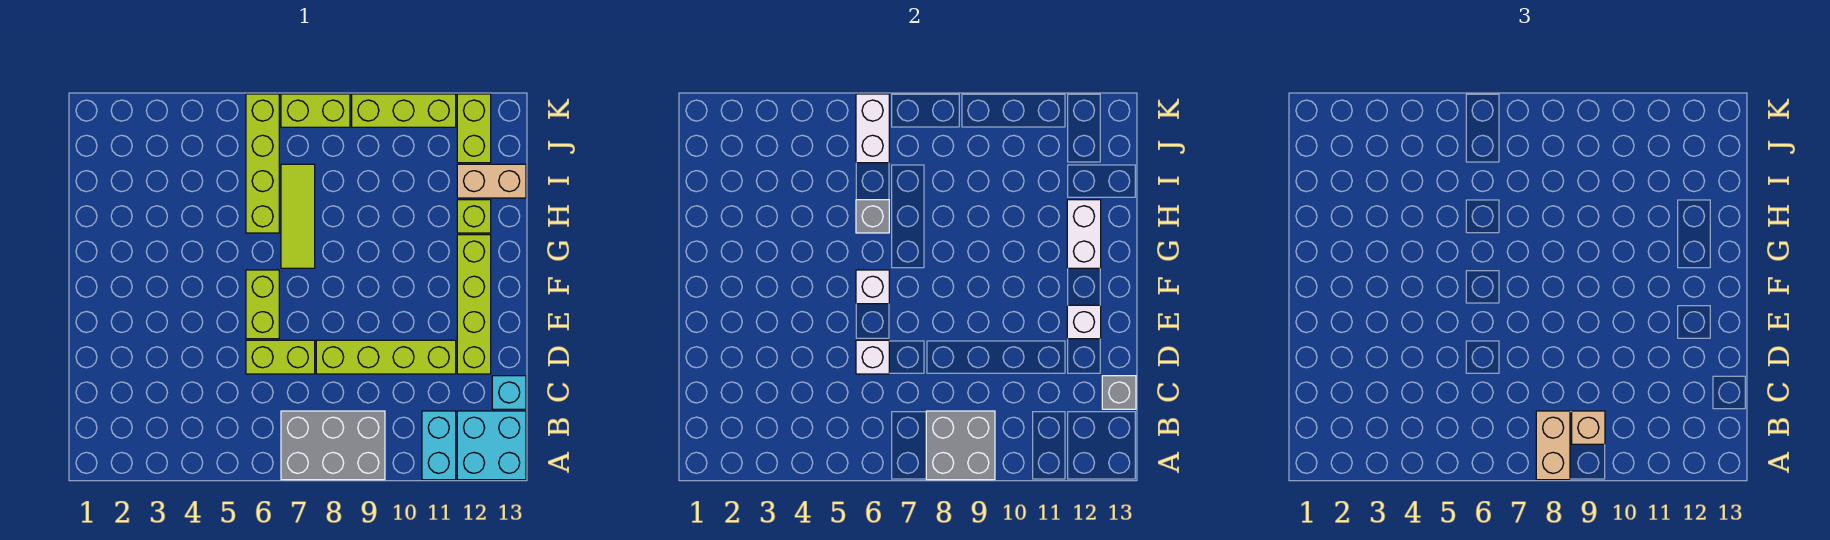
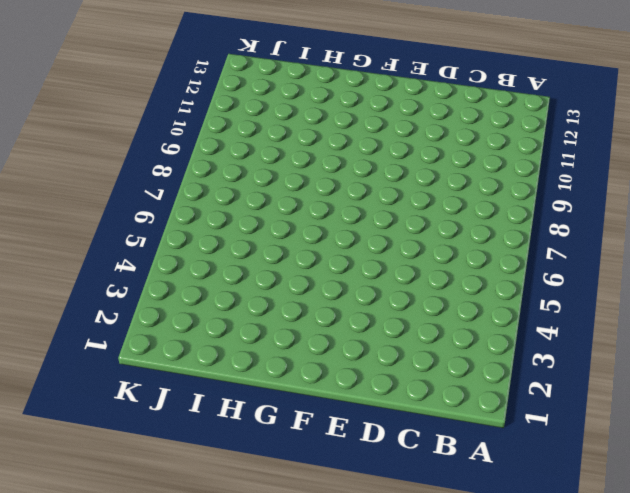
none -> grey 2x3 brick [281,411,385,480]
none -> cyan 1x2 brick [422,411,456,480]
none -> cyan 2x2 brick [457,411,526,480]

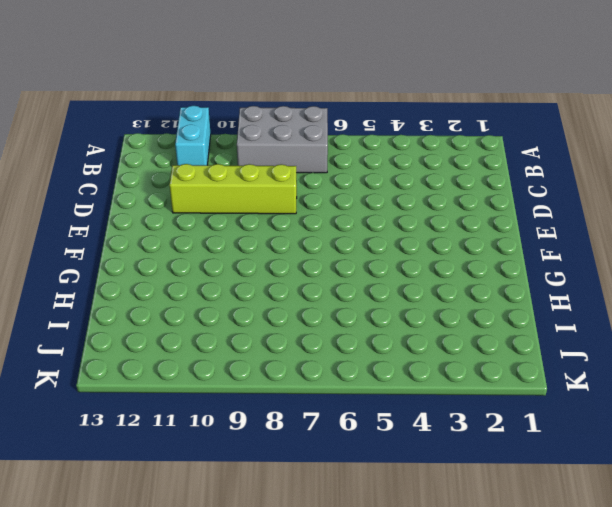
none -> cyan 2x2 brick [457,411,526,480]
none -> cyan 1x1 brick [492,376,526,409]
none -> lime 1x2 brick [246,340,315,374]

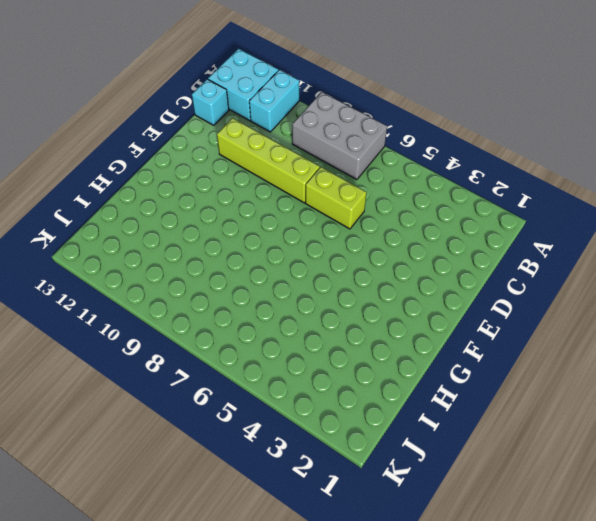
none -> lime 1x4 brick [457,235,491,374]
none -> lime 1x2 brick [246,270,279,339]
none -> lime 1x3 tile [281,164,315,268]

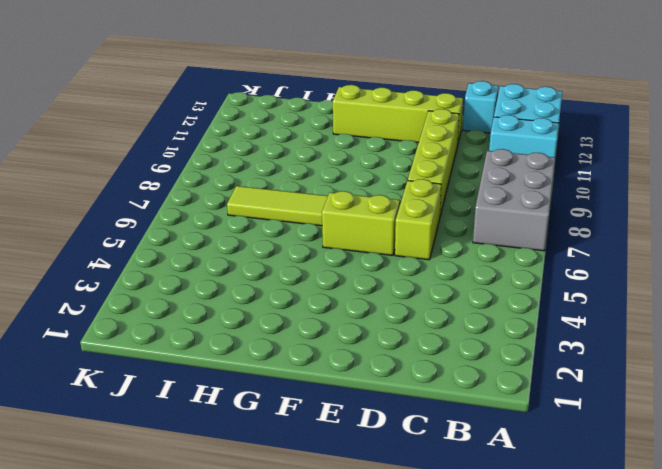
none -> lime 1x4 brick [246,94,279,233]
none -> lime 1x1 brick [457,200,491,233]
none -> tan 1x2 brick [457,164,526,198]

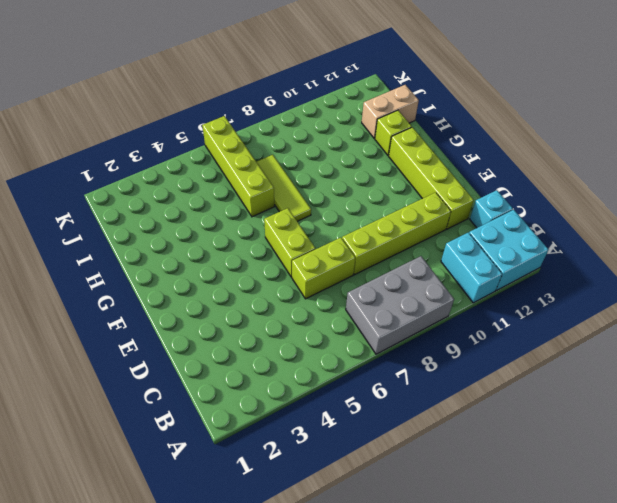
none -> lime 1x2 brick [457,94,491,163]
none -> lime 1x2 brick [281,94,350,127]
none -> lime 1x3 brick [352,94,456,127]

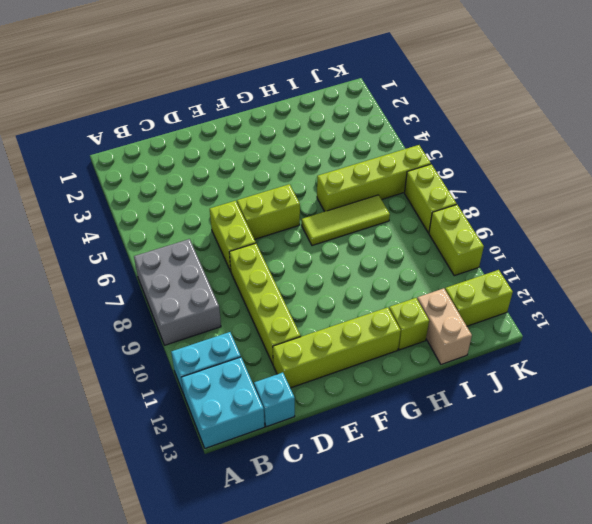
lime 1x2 brick [429,205,484,276] -> lime 1x3 brick [352,94,456,127]
none -> grey 2x2 brick [926,411,995,480]
none -> grey 1x1 brick [1102,376,1136,409]
none -> white 1x1 brick [856,340,889,374]

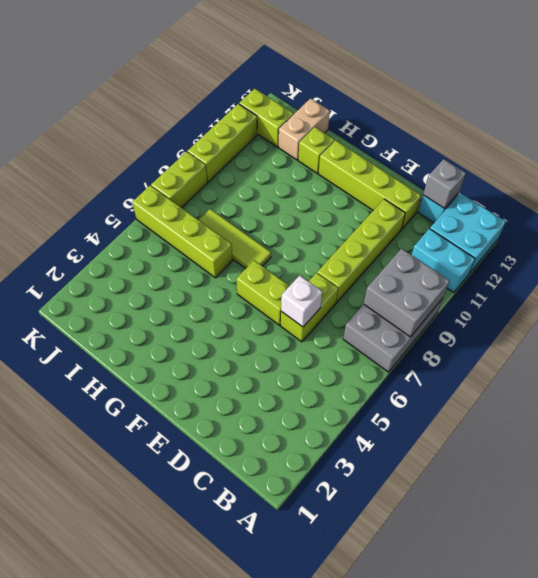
none -> white 1x1 brick [1067,305,1101,339]
none -> white 1x1 brick [856,270,889,304]
none -> white 1x2 brick [1067,200,1101,268]

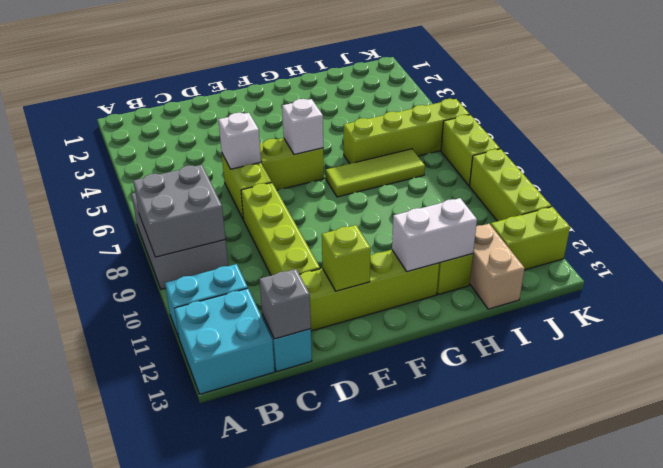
lime 1x1 brick [322,225,371,291] -> white 1x1 brick [1067,305,1101,339]
none -> grey 1x1 brick [856,200,889,233]
none -> white 1x2 brick [856,94,889,163]
none -> tan 1x2 brick [1536,411,1570,480]

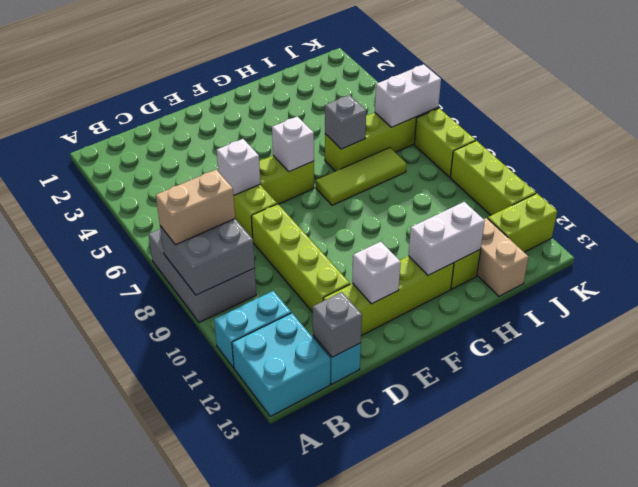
none -> tan 1x1 brick [1572,411,1605,444]

